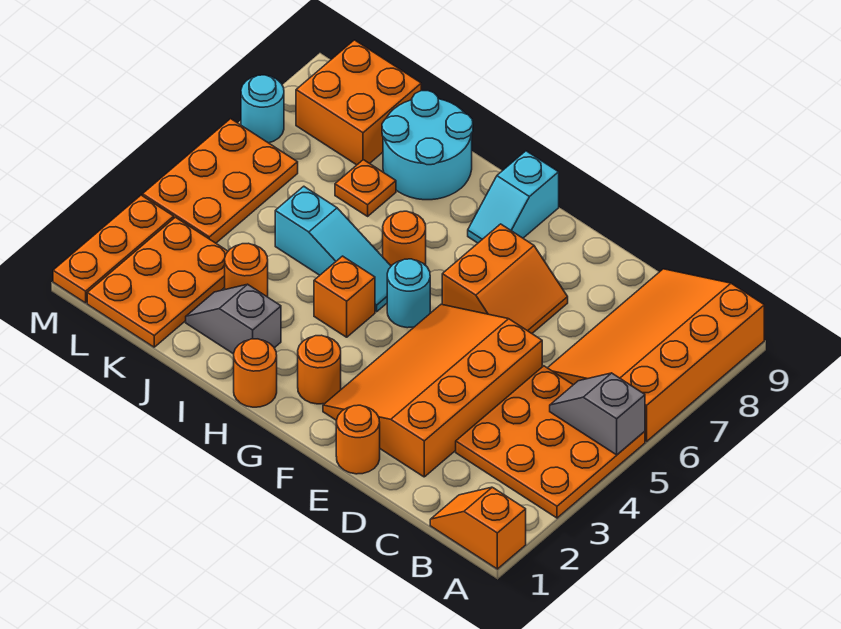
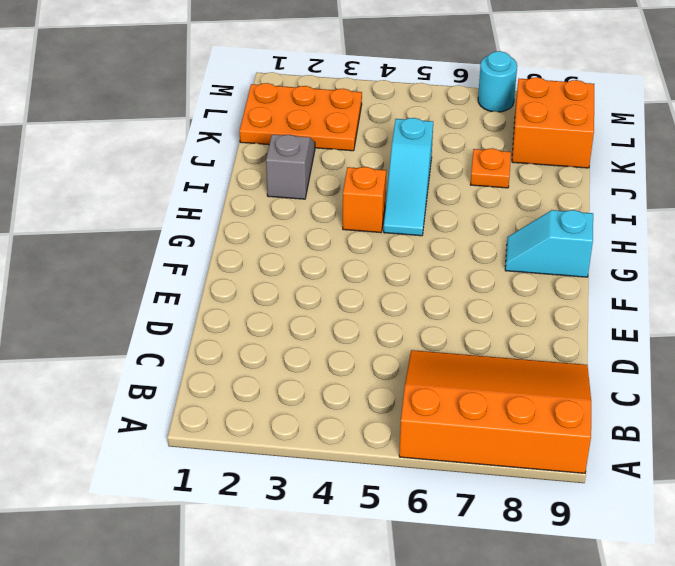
none -> orange 1x2 slope [430,487,526,569]
none -> orange 3x3 plate [456,366,645,518]
none -> orange 3x4 slope [323,304,542,477]

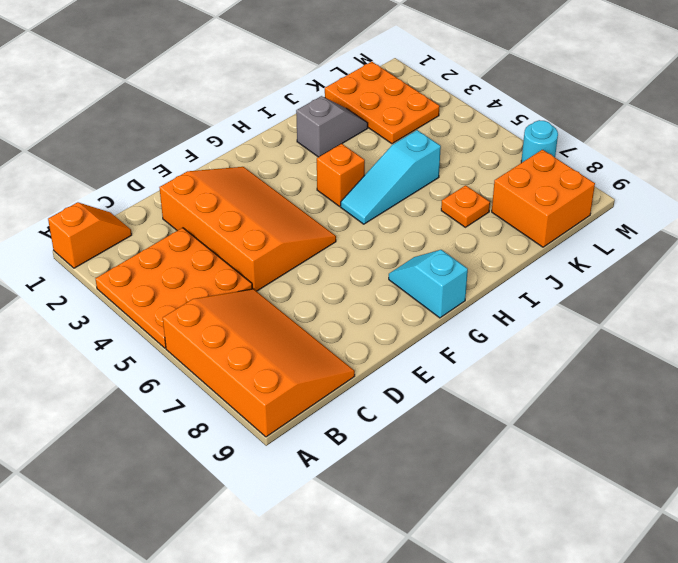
none -> orange 1x1 round brick [336,405,380,474]
none -> orange 2x2 slope [442,224,568,333]
none -> orange 1x1 round brick [298,335,341,404]

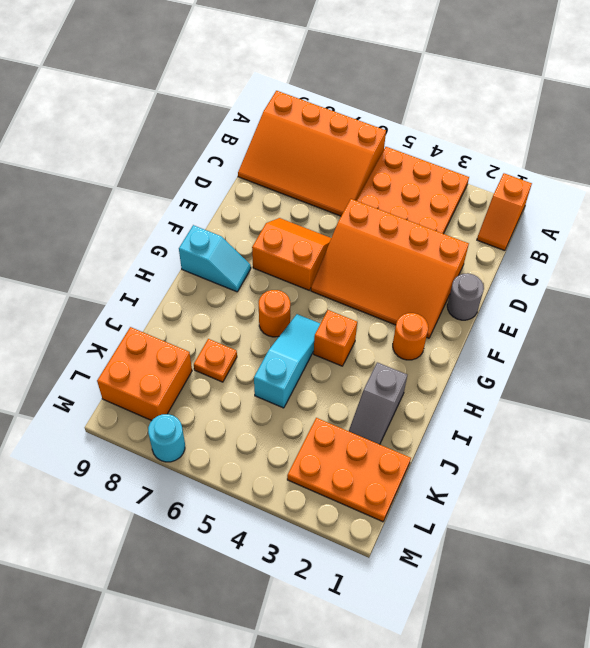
grey 1x1 round brick [447,273,484,320] -> orange 1x1 round brick [336,405,380,474]
none -> cyan 1x1 round brick [387,259,430,328]
none -> orange 1x1 round brick [234,339,277,407]
none -> cyan 2x2 round brick [382,91,473,200]

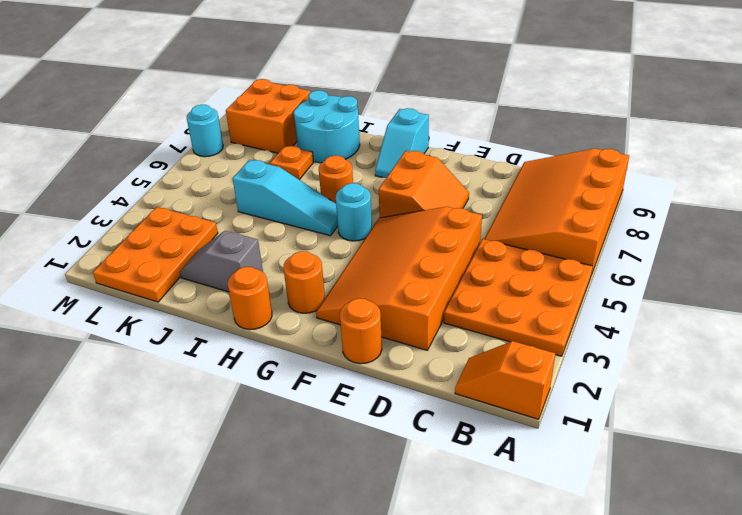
none -> orange 1x1 brick [314,256,375,337]
none -> orange 1x1 round brick [225,243,268,297]
none -> orange 2x3 plate [143,119,298,243]

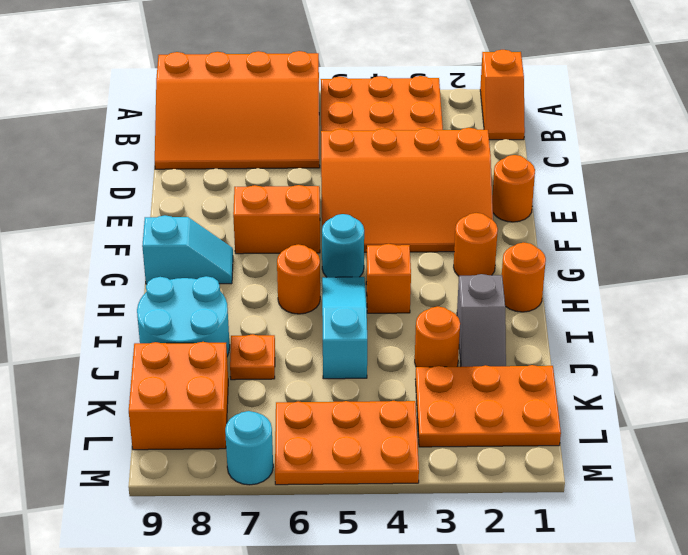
none -> orange 1x3 plate [53,195,174,303]
none -> grey 1x2 slope [550,373,645,455]

